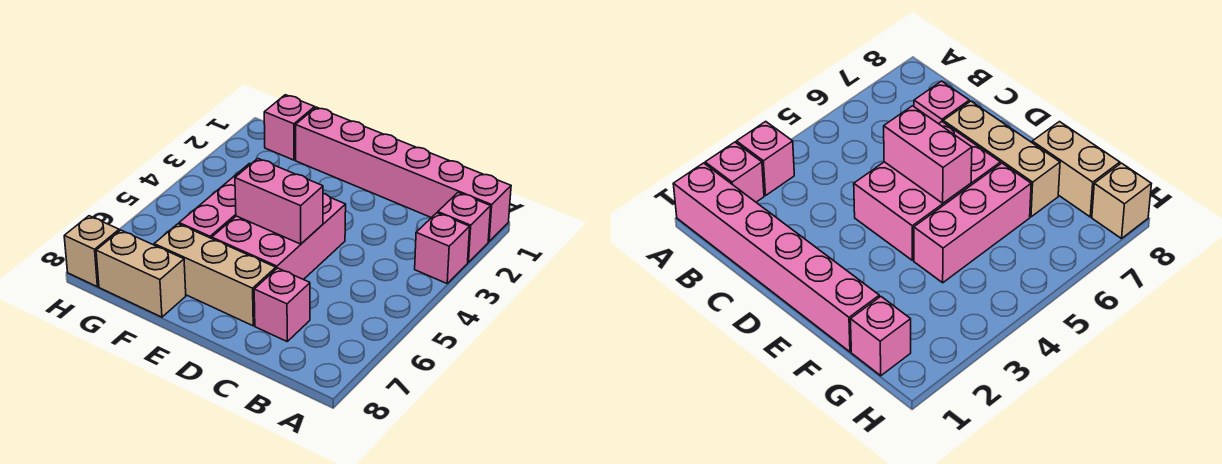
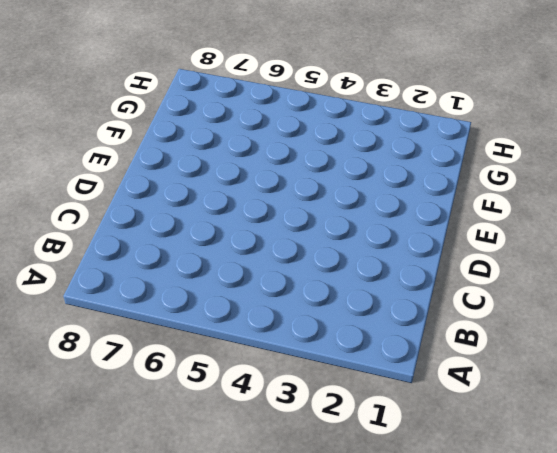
none -> pink 1x6 brick [296,107,511,242]
none -> pink 1x1 brick [438,192,491,262]

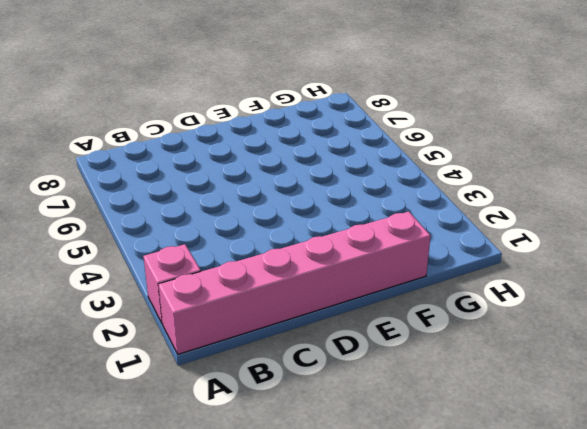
none -> pink 1x1 brick [415,213,470,283]
none -> pink 1x1 brick [254,268,310,341]

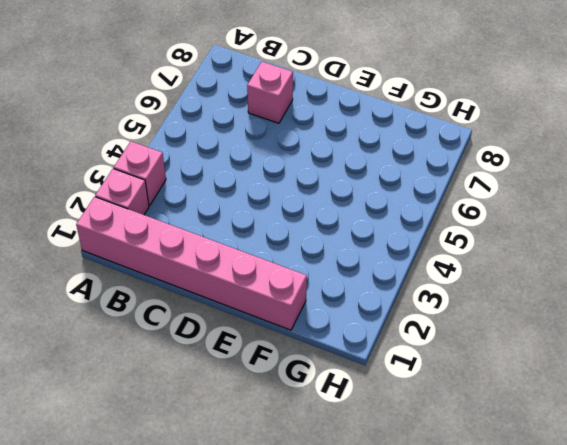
none -> pink 2x3 brick [212,194,346,280]
none -> tan 1x3 brick [154,224,276,326]

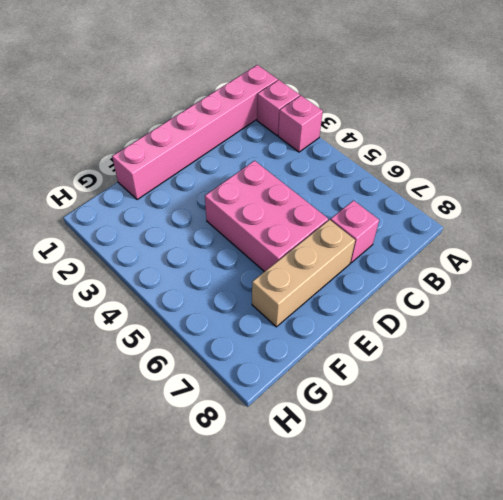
none -> pink 1x3 brick [179,163,250,238]
none -> tan 1x2 brick [96,230,186,317]

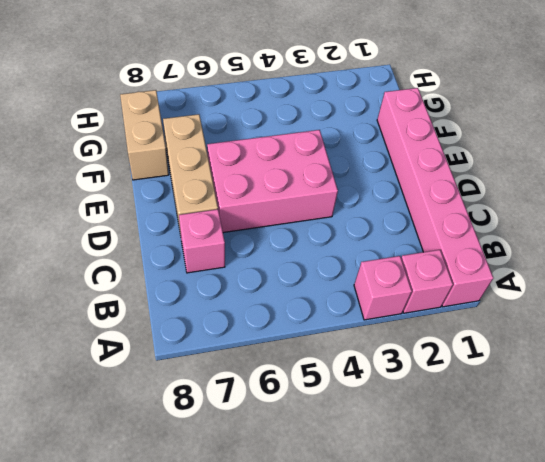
none -> pink 1x3 brick [179,163,250,238]
none -> pink 1x1 brick [264,95,315,160]

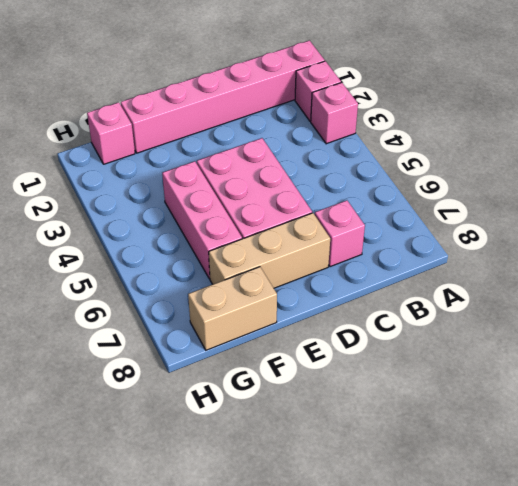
none -> tan 1x1 brick [64,216,119,287]
none -> pink 1x2 brick [235,159,323,244]

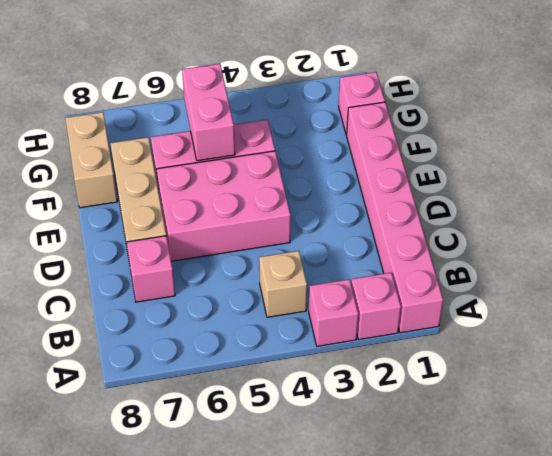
tan 1x1 brick [259,251,307,317] -> tan 1x1 brick moved to [64,216,119,287]
pink 1x2 brick [182,64,235,161] -> pink 1x2 brick moved to [235,159,323,244]

